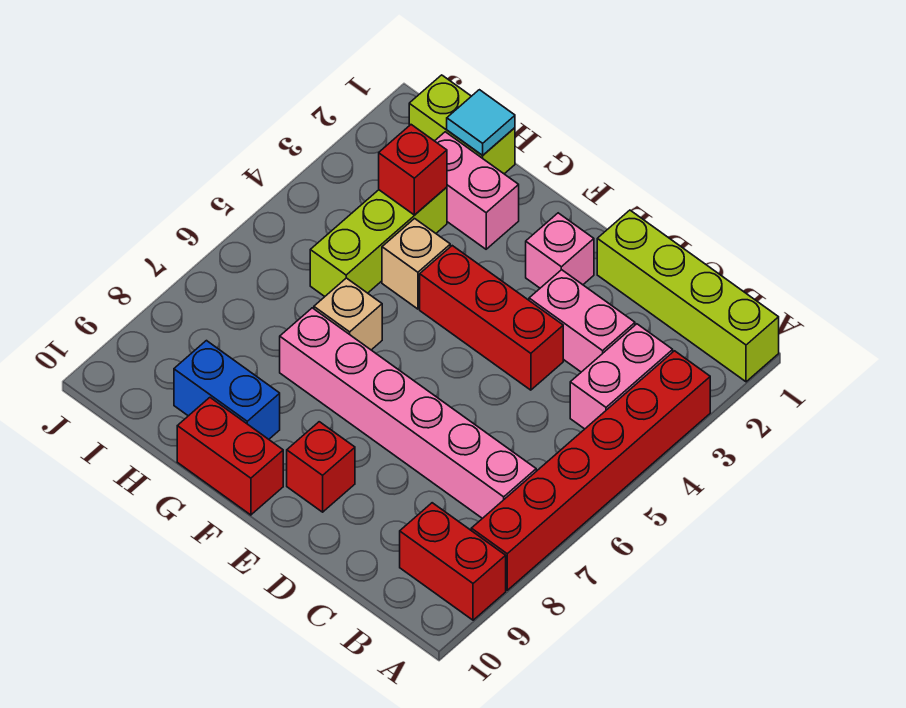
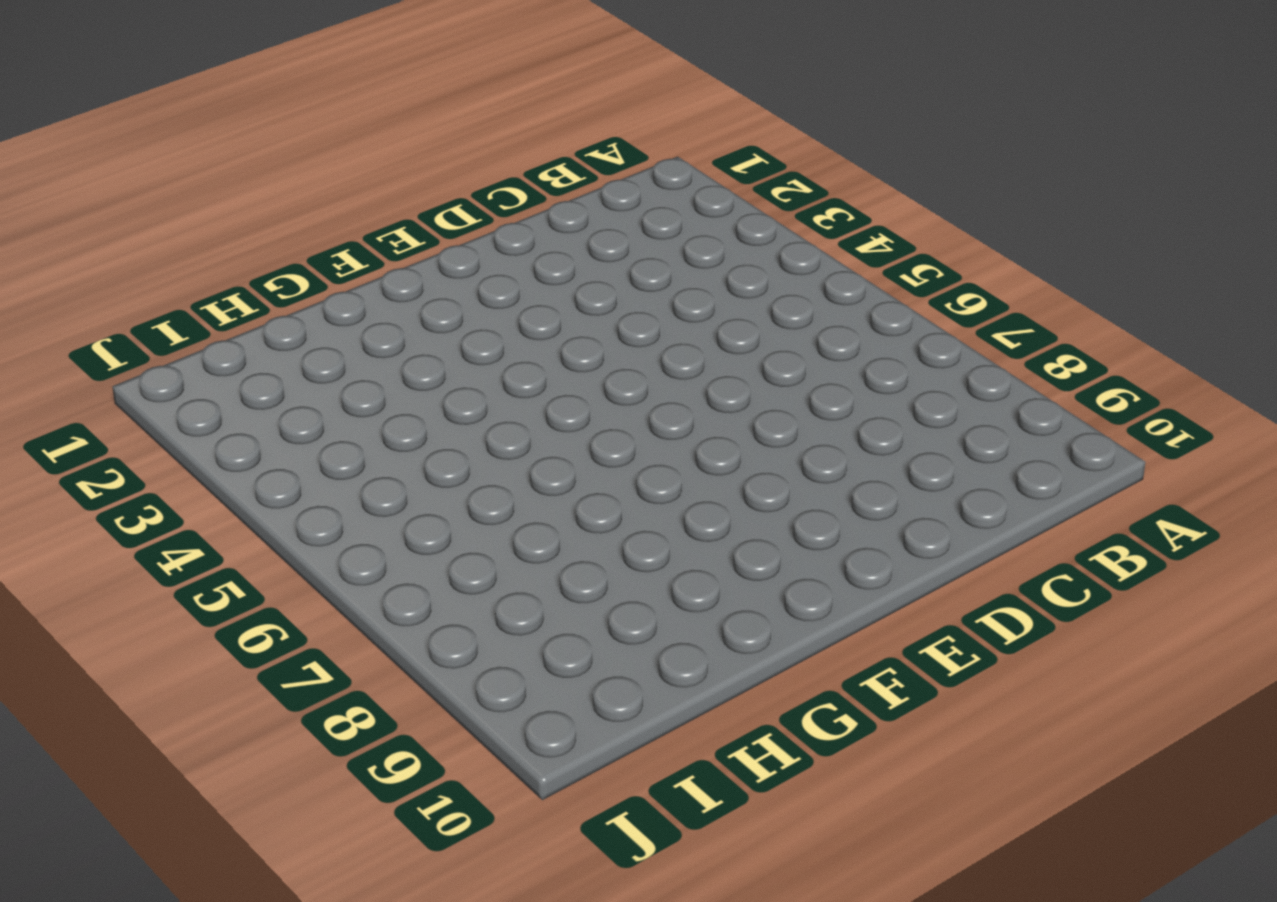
none -> lime 1x4 brick [597,210,779,382]
none -> red 1x6 brick [471,351,710,590]
none -> red 1x2 brick [400,503,506,620]

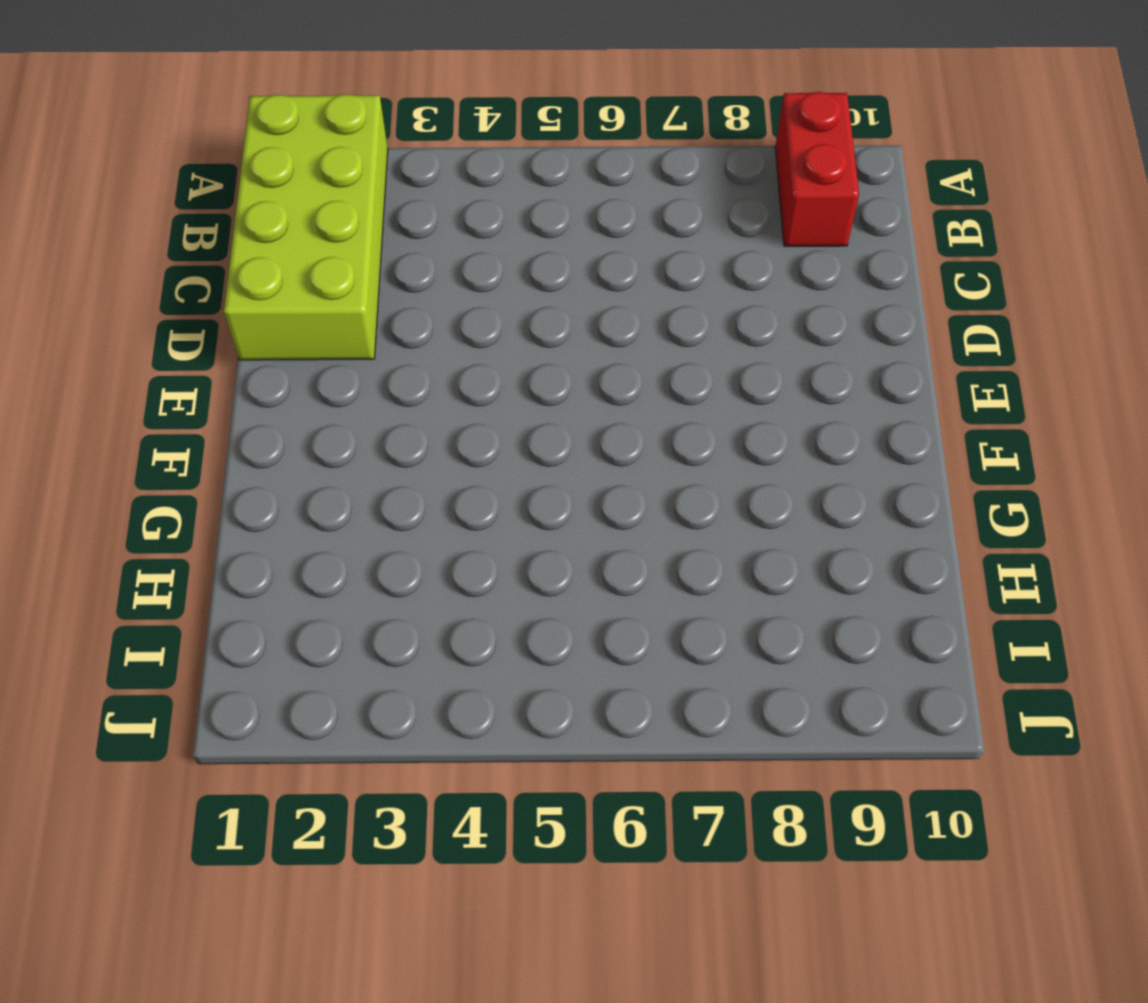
lime 2x4 brick [224,94,388,360] -> lime 1x4 brick [597,210,779,382]
none -> red 1x6 brick [471,351,710,590]
none -> pink 1x2 brick [570,324,673,429]
none -> pink 1x6 brick [280,308,536,518]

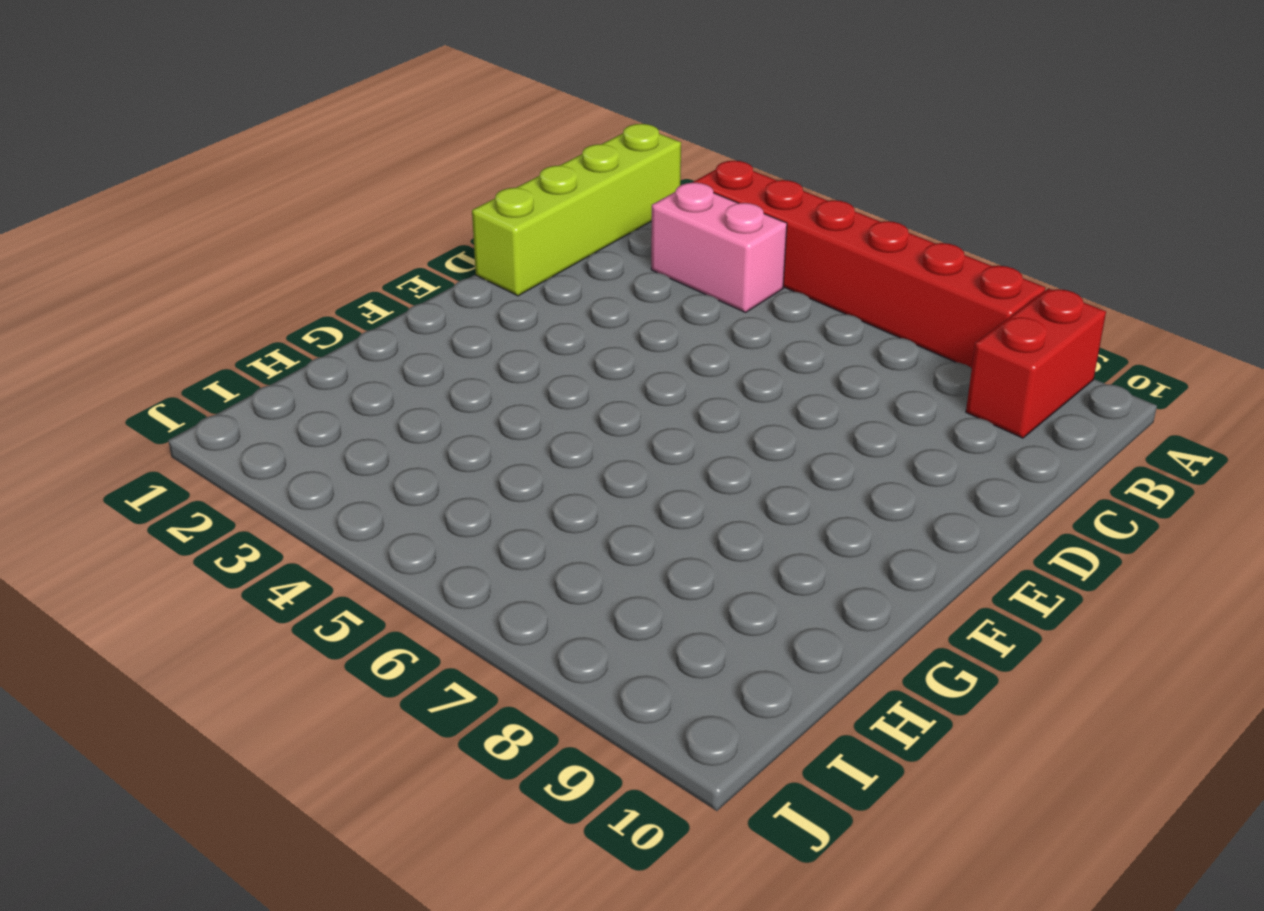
none -> pink 1x6 brick [280,308,536,518]
none -> pink 1x2 brick [529,270,635,372]
none -> red 1x3 brick [420,246,563,390]

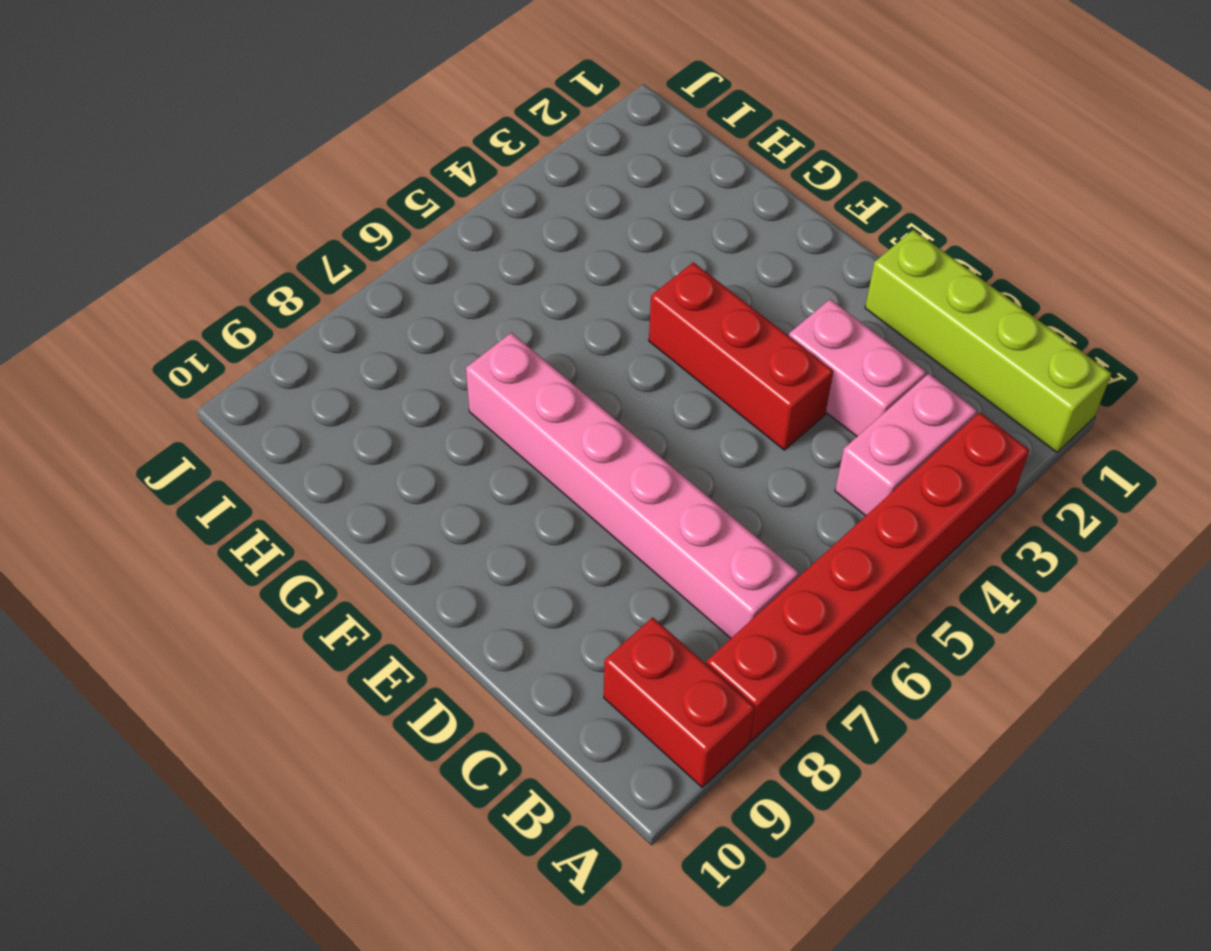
none -> pink 1x1 brick [526,213,594,288]
none -> red 1x1 brick [287,422,355,512]
none -> red 1x2 brick [177,398,283,515]

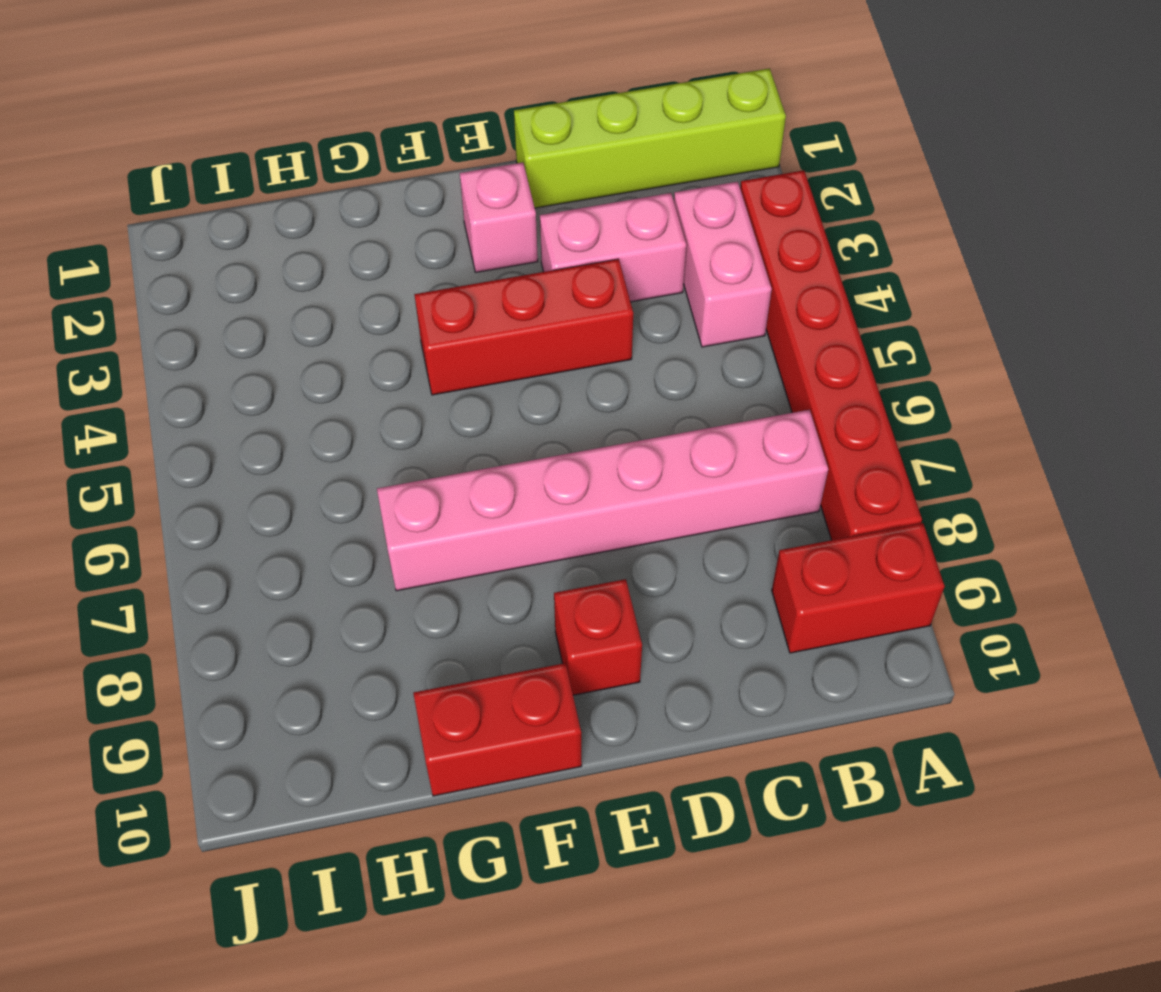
none -> pink 1x2 brick [435,132,519,249]
none -> tan 1x1 brick [382,219,450,309]
none -> tan 1x1 brick [314,278,382,350]

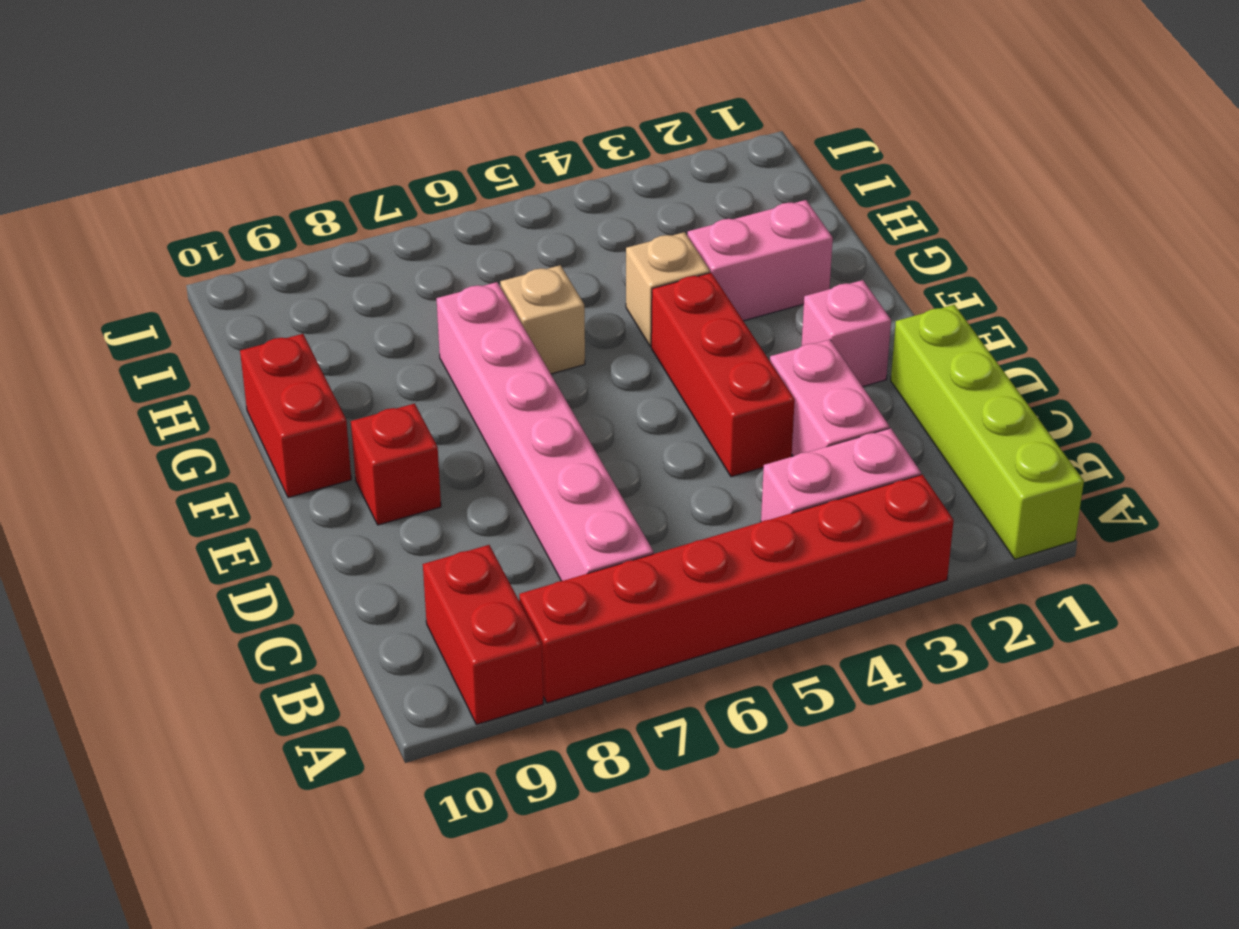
pink 1x2 brick [688,200,833,321] -> pink 1x2 brick turned to [435,132,519,249]
none -> blue 1x2 brick [174,341,280,439]
none -> lime 1x2 brick [409,75,515,174]
none -> lime 1x3 brick [310,187,447,296]

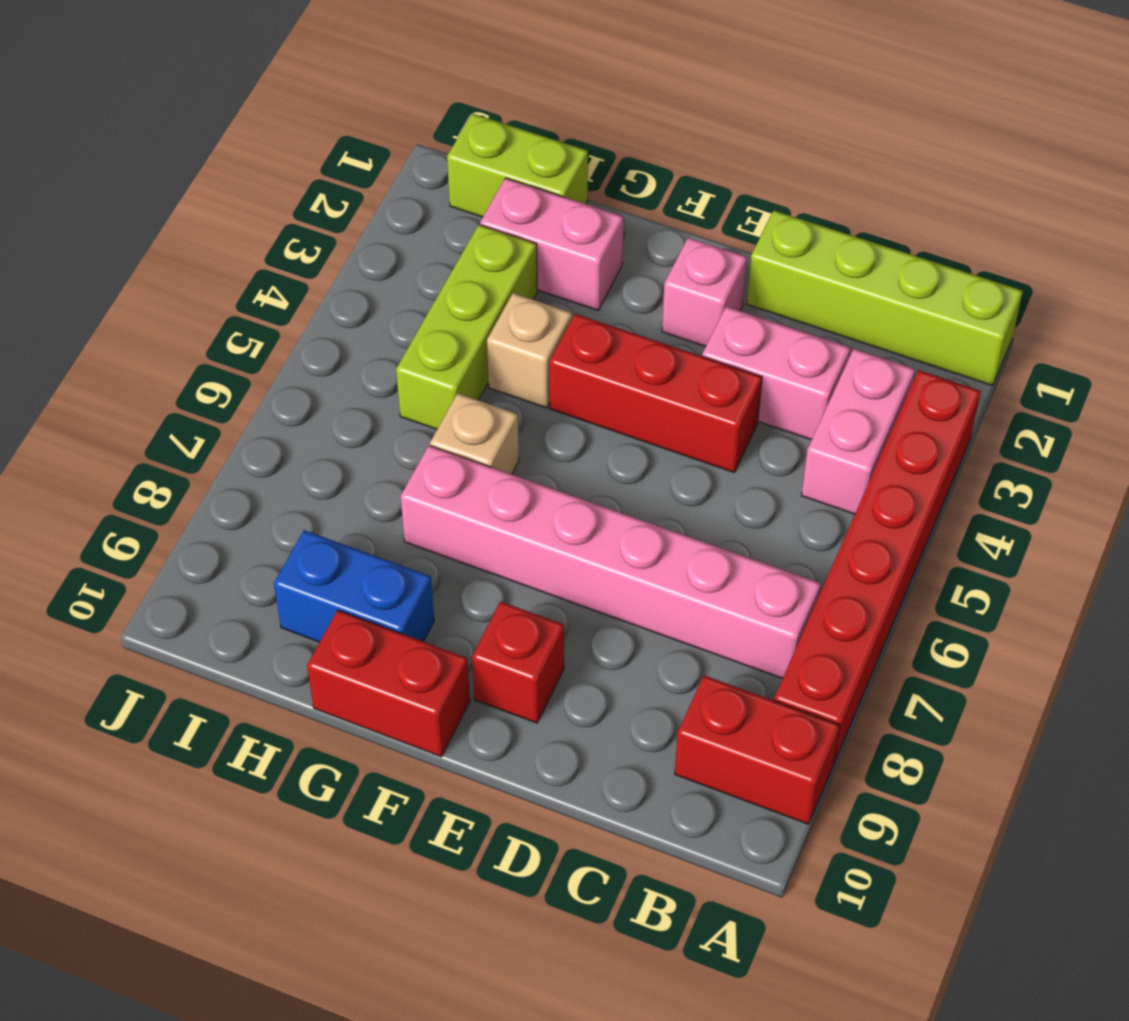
none -> cyan 1x1 tile [447,90,515,155]
none -> red 1x1 brick [379,125,447,215]

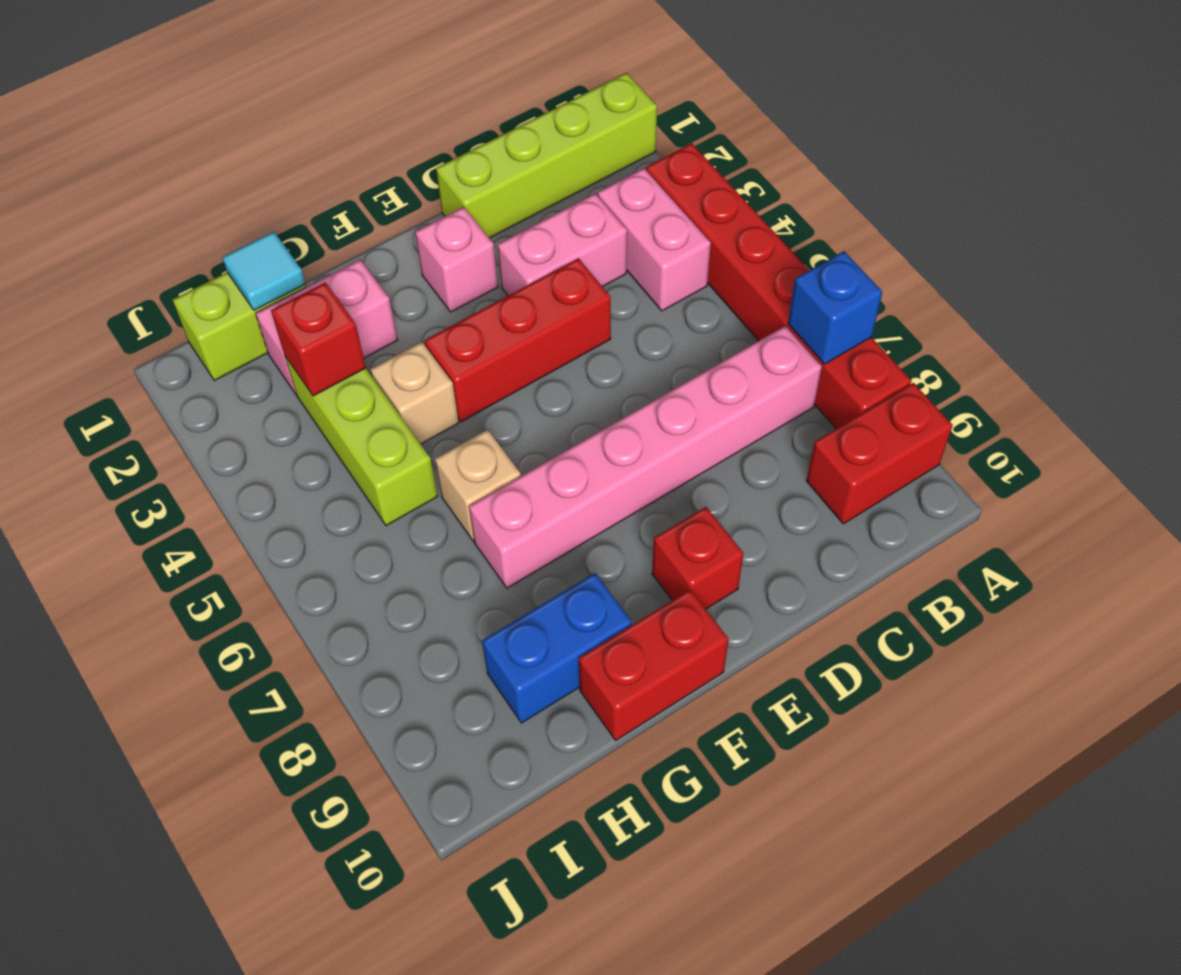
blue 1x1 brick [788,251,882,364] -> none

